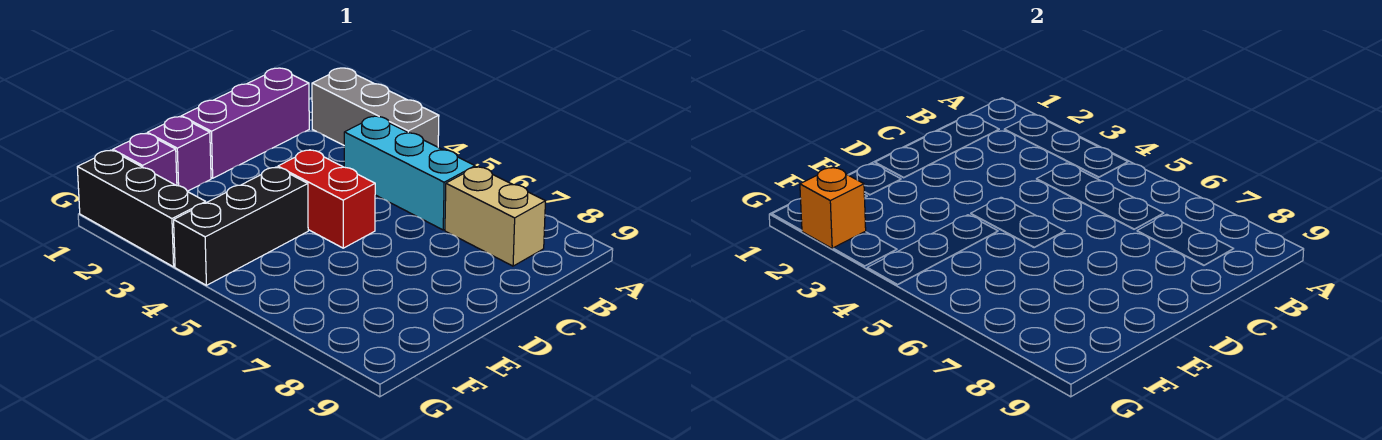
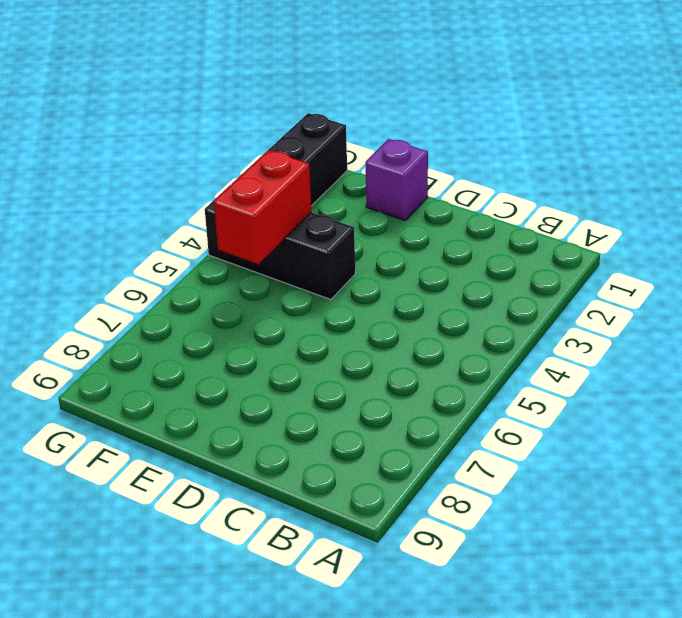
red 1x2 brick [214,150,311,264] -> red 1x2 brick moved to [278,150,375,248]
none -> grey 1x3 brick [312,68,439,147]
none -> purple 1x3 brick [181,68,309,178]

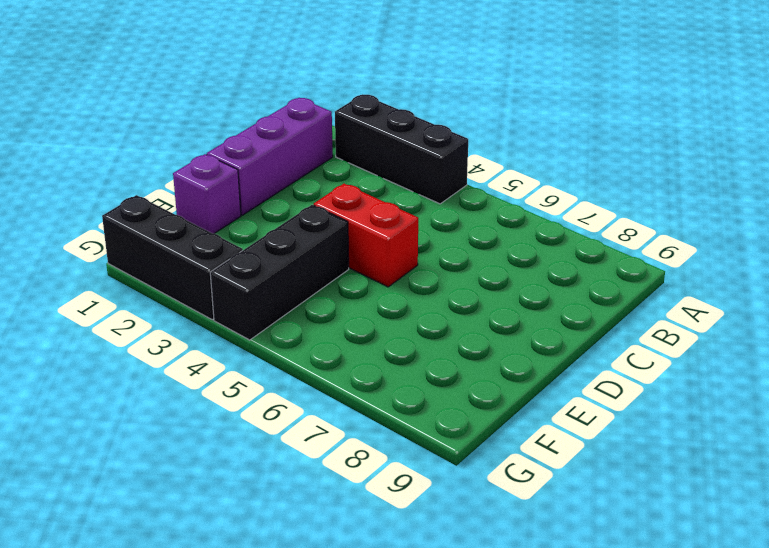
black 1x3 brick [335,95,468,204] -> grey 1x3 brick [312,68,439,147]
none -> cyan 1x3 brick [344,116,475,230]
none -> tan 1x2 brick [445,167,545,266]

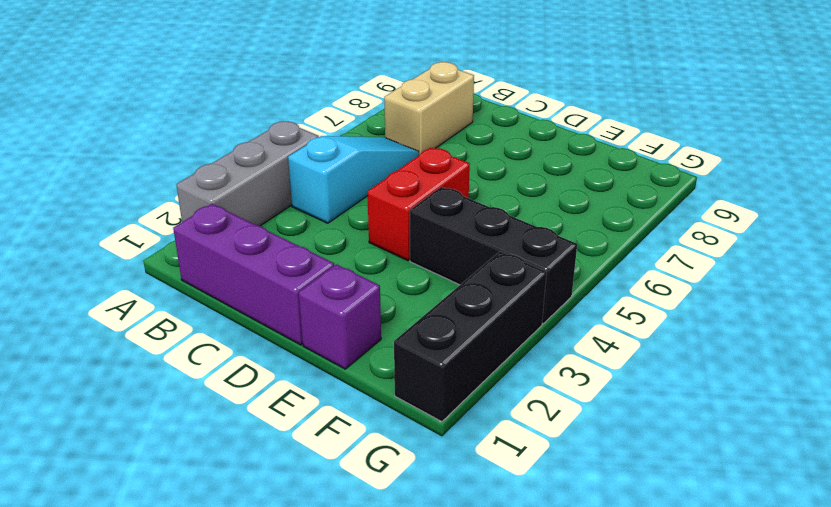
cyan 1x3 slope [288,136,419,223] -> cyan 1x3 brick [344,116,475,230]
none -> purple 1x1 brick [113,133,177,186]
none -> orange 1x1 brick [800,167,866,249]

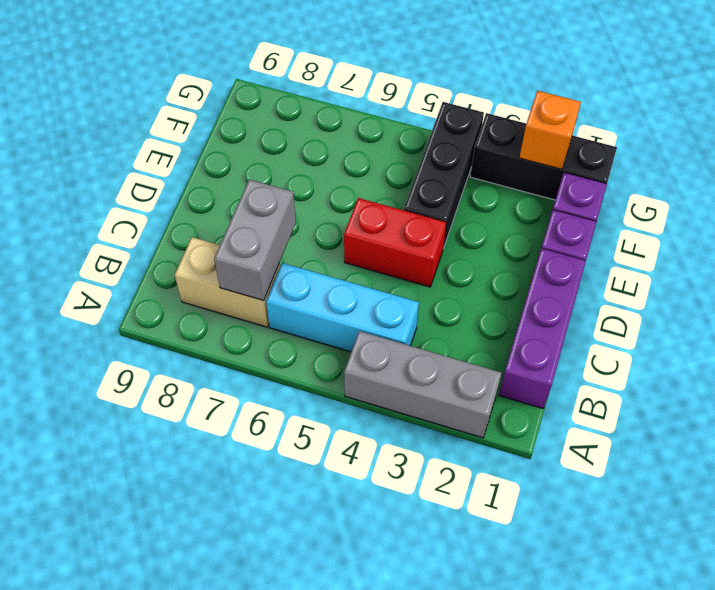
grey 1x2 brick [214,179,296,300] -> none

